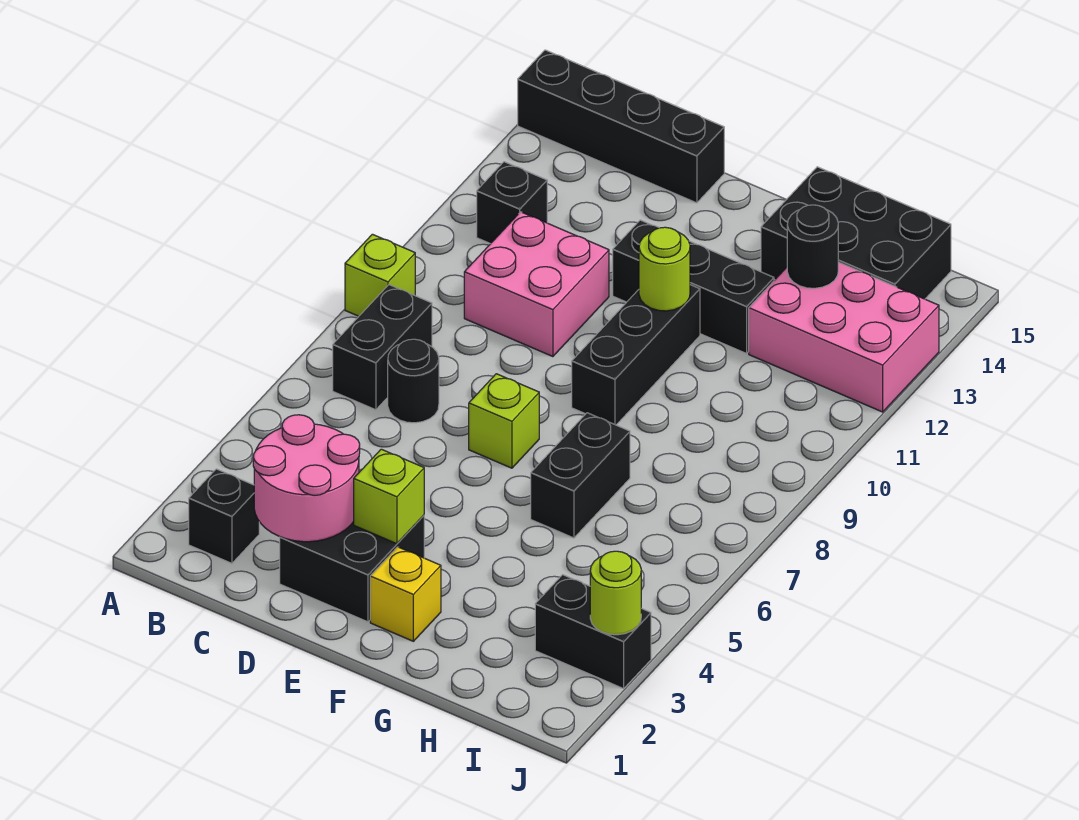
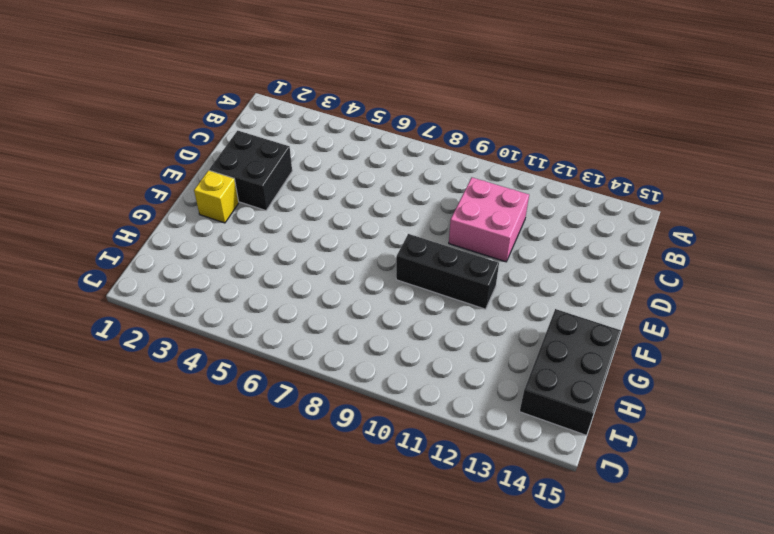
none -> lime 1x1 brick [345,234,415,316]
none -> black 1x4 brick [518,50,724,203]
none -> black 1x1 brick [189,469,259,563]

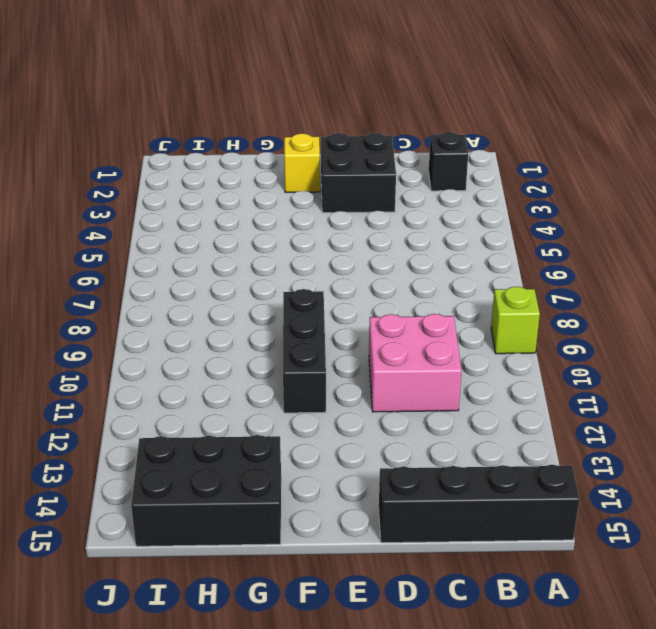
none -> black 1x2 brick [333,285,432,410]
none -> black 1x1 brick [477,162,547,244]
none -> black 1x1 round brick [388,339,439,423]

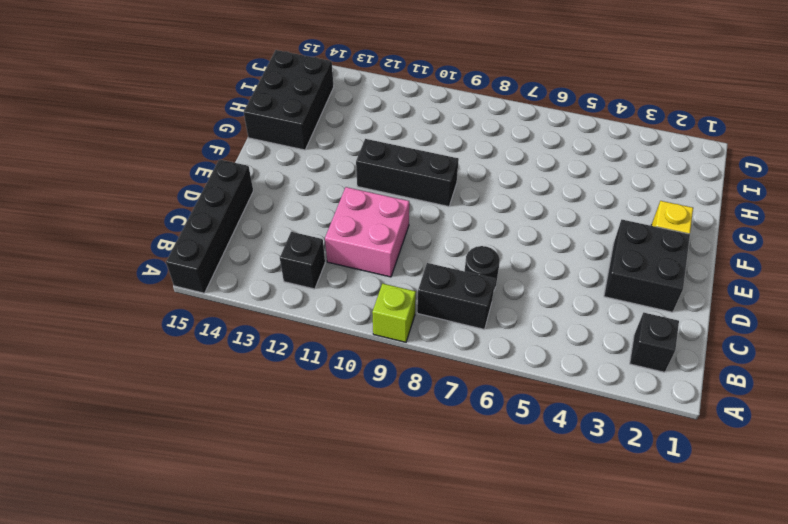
none -> lime 1x1 brick [469,374,539,468]
none -> black 1x3 brick [613,220,774,354]
none -> black 1x2 brick [531,413,630,538]

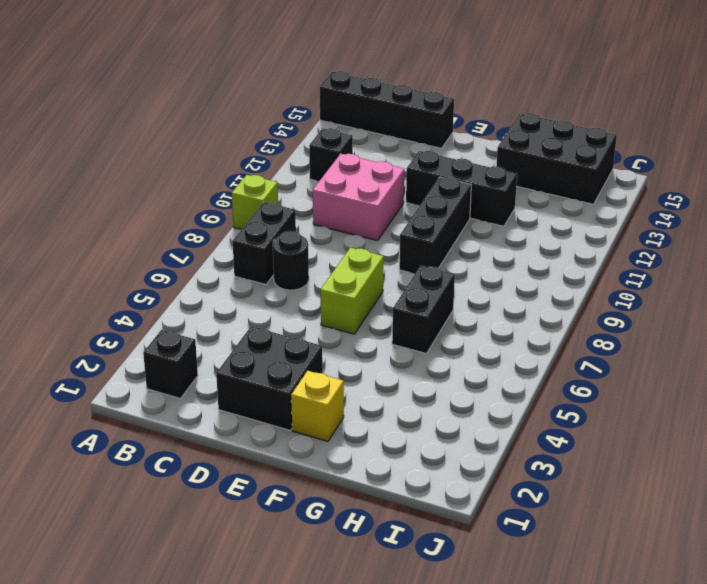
lime 1x2 brick [321,248,384,334] -> lime 1x1 brick [469,374,539,468]
none -> pink 2x3 brick [749,262,939,412]
none -> black 1x2 brick [535,575,651,689]
none -> pink 2x2 round brick [253,415,360,542]

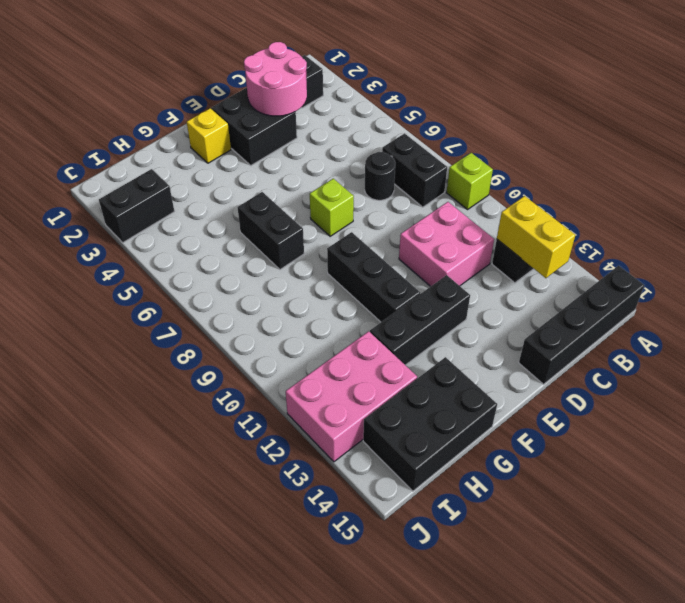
yellow 1x2 brick [497,196,575,278] -> none
none -> lime 1x1 brick [354,449,424,544]
none -> lime 1x1 round brick [639,227,690,311]
none -> black 1x1 round brick [787,205,838,288]

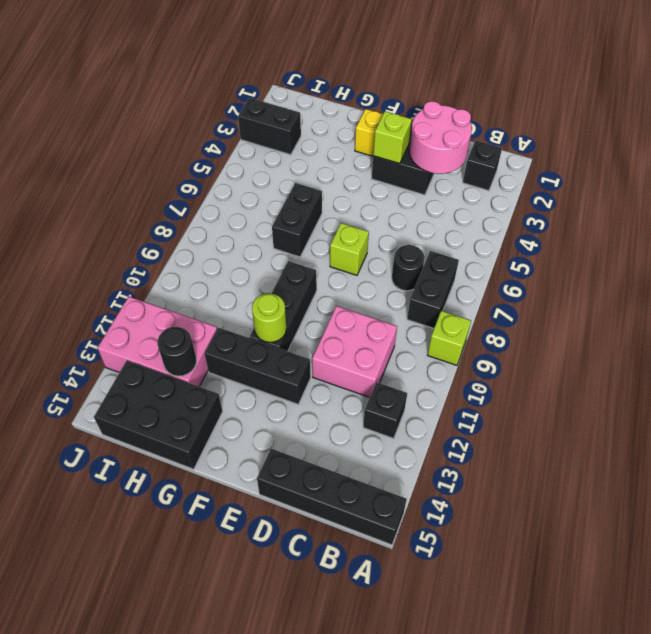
none -> lime 1x1 round brick [590,551,641,635]

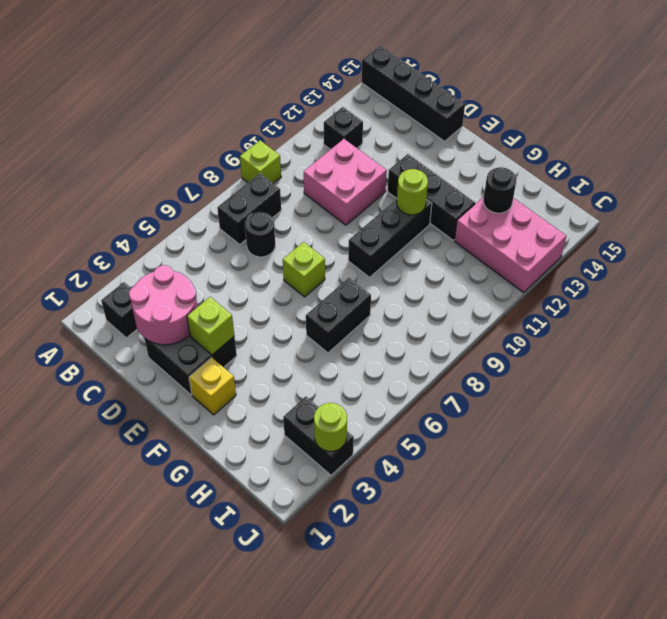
none -> black 2x3 brick [761,167,951,299]

